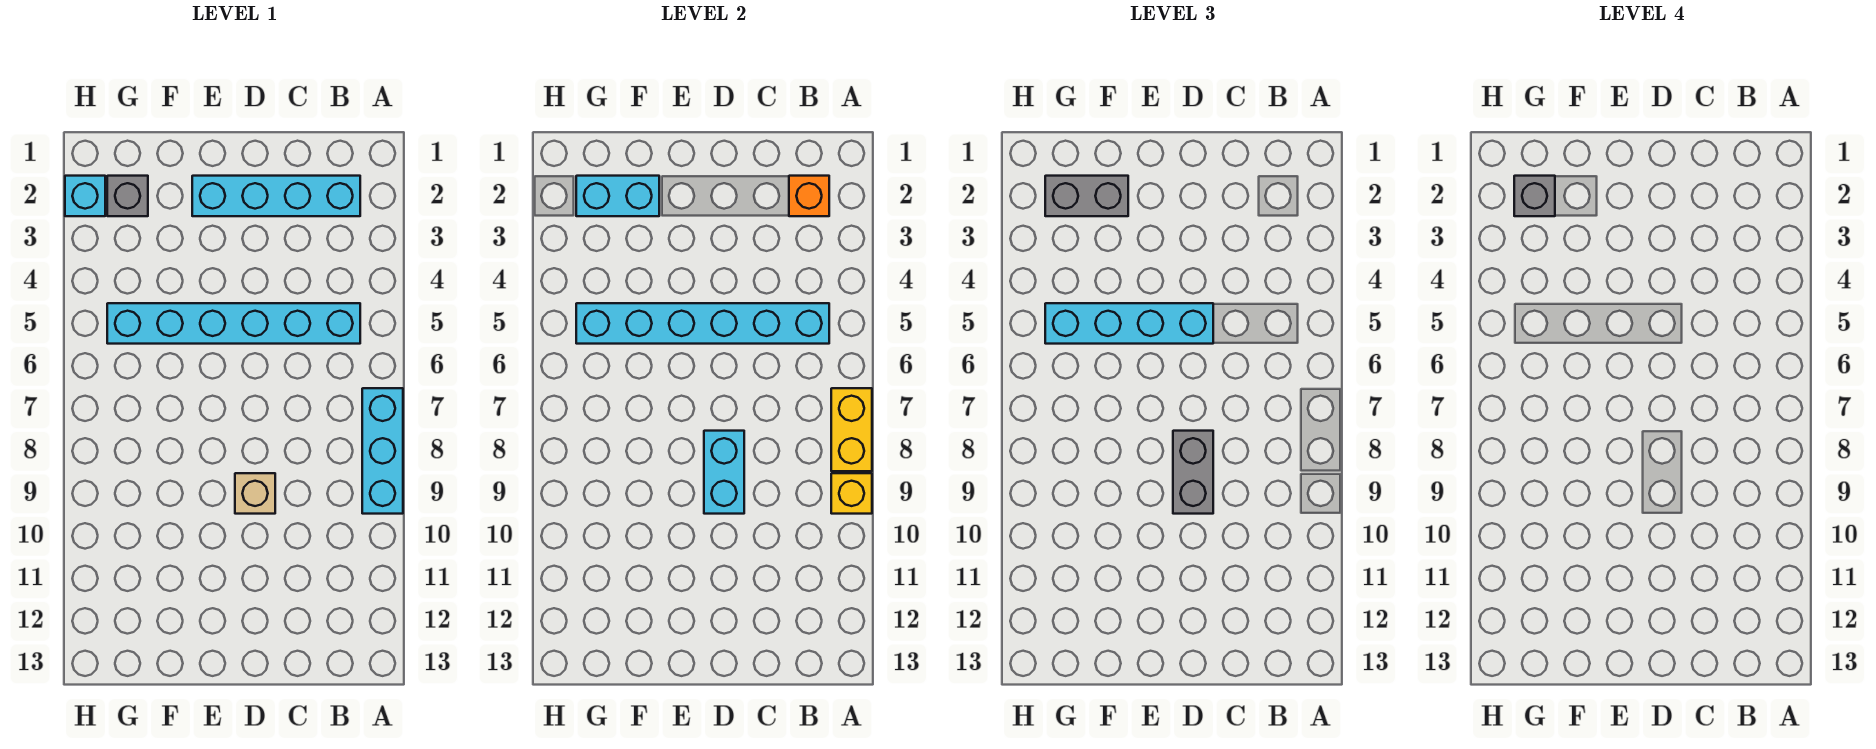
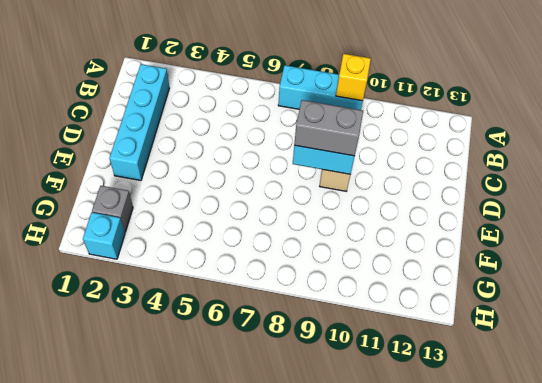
none -> cyan 1x6 brick [107,303,360,344]
none -> yellow 1x2 brick [831,388,872,471]
none -> orange 1x1 brick [789,176,829,216]

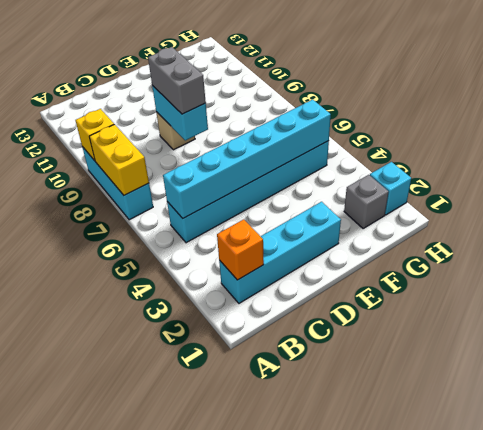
none -> cyan 1x2 brick [576,176,659,216]
none -> cyan 1x4 brick [1045,303,1213,344]
none -> grey 1x2 brick [1045,176,1128,216]

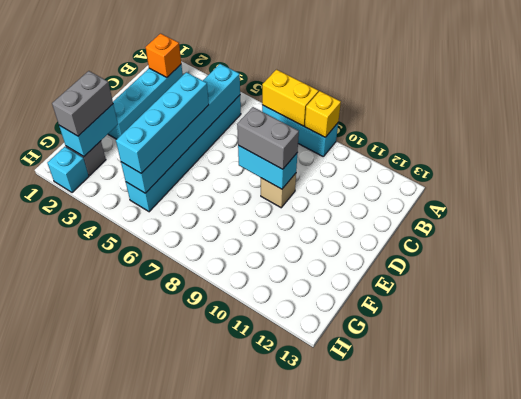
none -> grey 1x1 brick [1514,176,1555,216]

